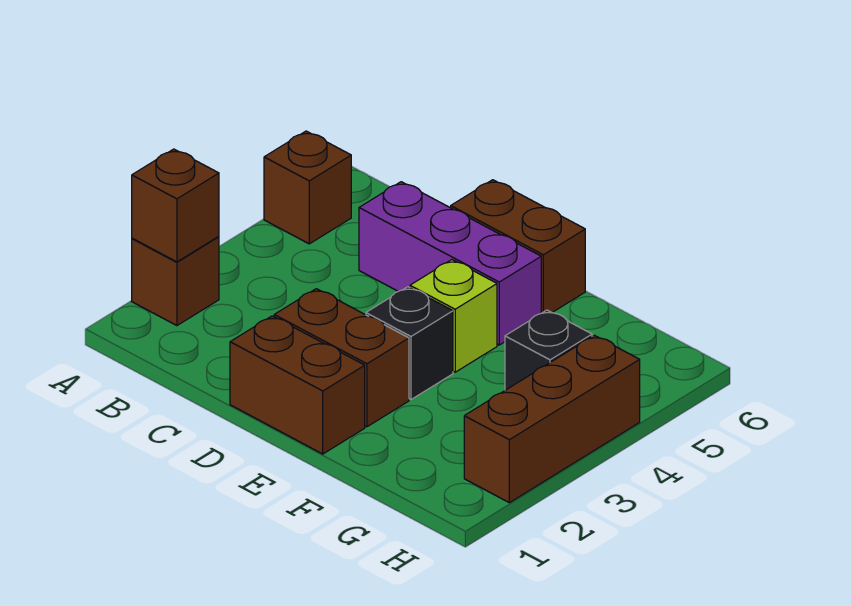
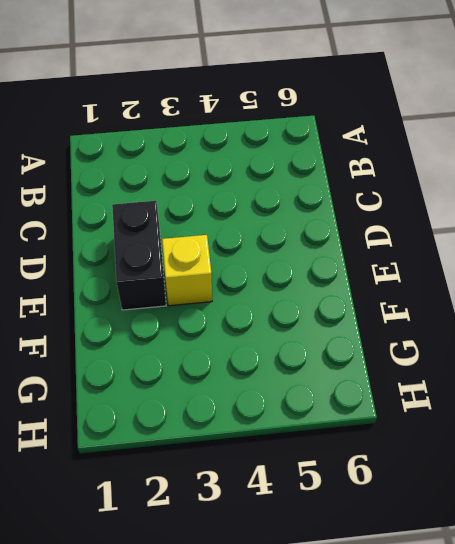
black 1x2 brick [112,201,166,310] -> brown 1x2 brick [274,289,409,427]
yellow 1x1 brick [162,235,212,306] -> black 1x1 brick [366,287,453,399]
none -> brown 1x1 brick [132,237,219,326]
none -> brown 1x1 brick [264,131,351,244]

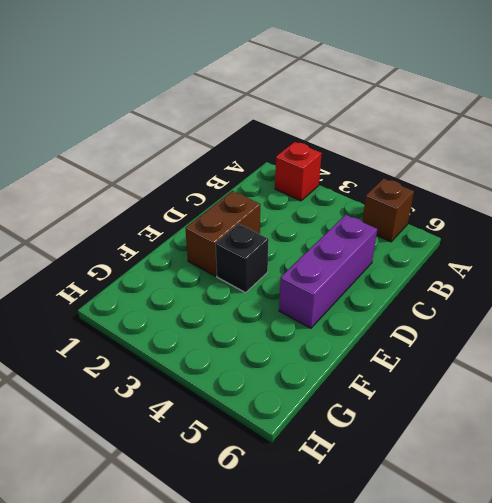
red 1x1 brick [275,142,322,201] -> brown 1x1 brick [132,237,219,326]
none -> brown 1x2 brick [230,316,365,454]
none -> brown 1x2 brick [451,180,585,313]

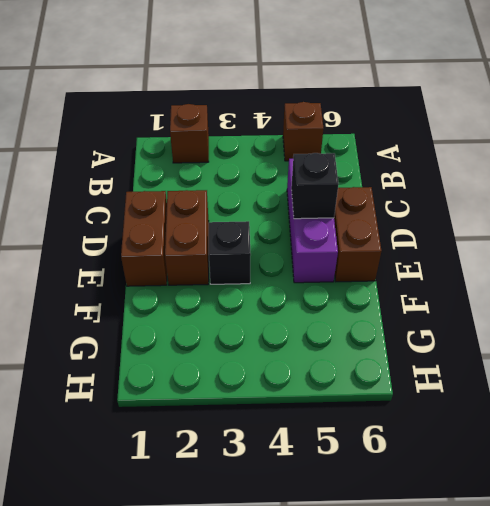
black 1x1 brick [291,153,339,219] -> black 1x1 brick moved to [505,310,592,390]
none -> lime 1x1 brick [410,260,497,372]
none -> brown 1x3 brick [464,335,640,503]

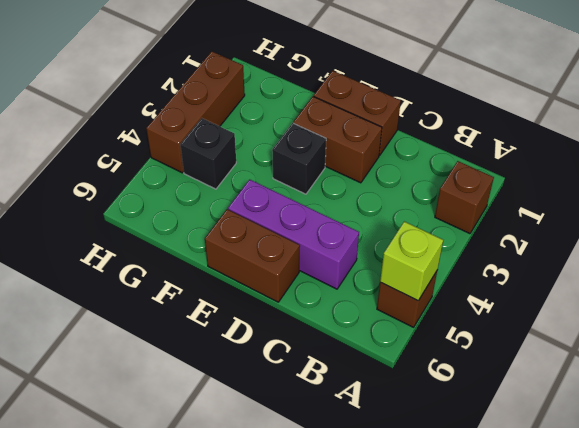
lime 1x1 brick [380,221,443,301] -> lime 1x1 brick moved to [410,260,497,372]
none -> brown 1x1 brick [132,149,219,262]

